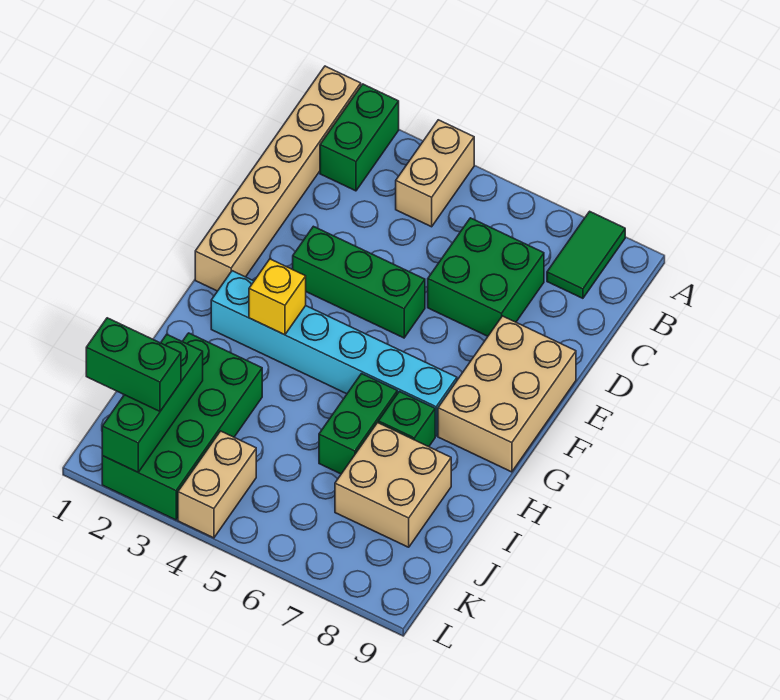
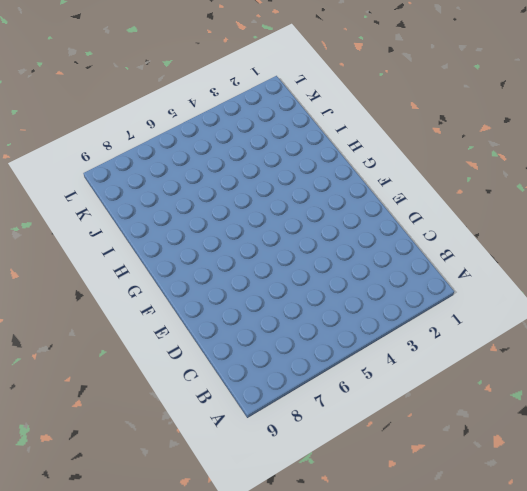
none -> tan 1x6 brick [195,66,361,291]
none -> green 1x2 brick [320,84,399,191]
none -> tan 1x2 brick [396,120,474,227]

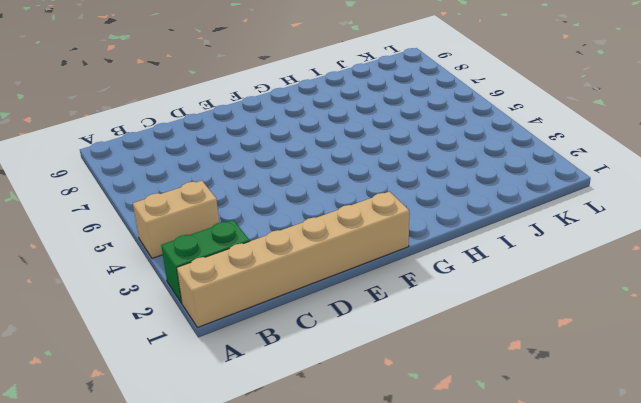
none -> green 1x2 tile [547,211,625,298]
none -> green 2x2 brick [428,218,544,336]
none -> green 1x3 brick [293,226,425,338]

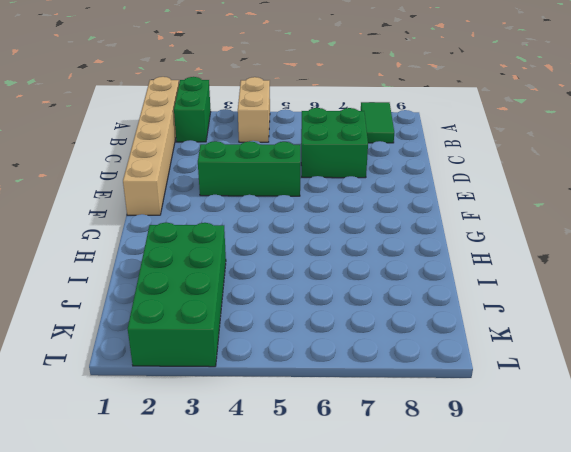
none -> tan 2x3 brick [438,316,576,472]
none -> cyan 1x6 brick [211,271,457,436]
none -> green 1x2 brick [319,374,397,474]

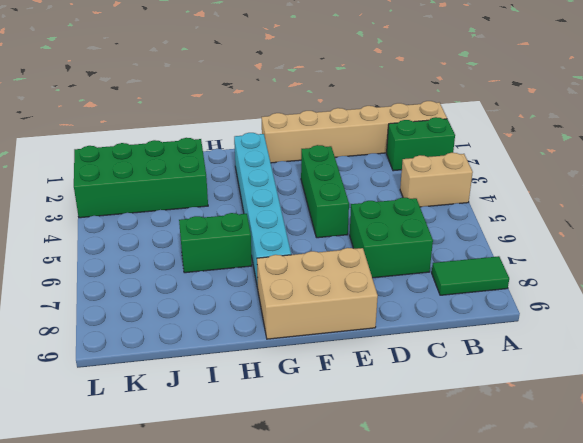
none -> green 1x1 brick [378,391,435,447]
none -> tan 2x2 brick [335,423,451,547]
none -> tan 1x2 brick [178,431,256,538]

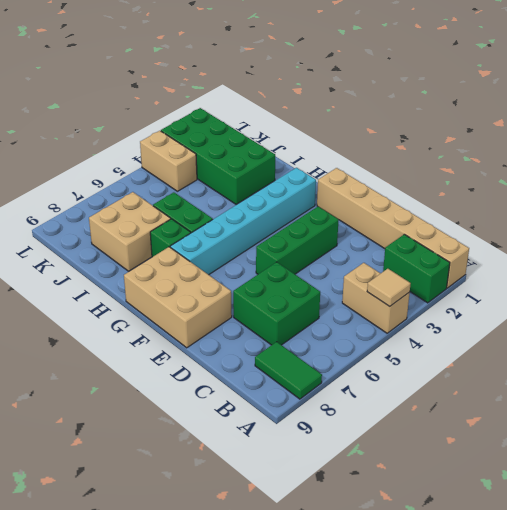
tan 1x1 tile [367,269,411,306] -> none
none -> yellow 1x1 brick [249,259,306,335]
none -> green 1x3 brick [102,335,203,472]
none -> green 1x2 brick [86,318,181,411]

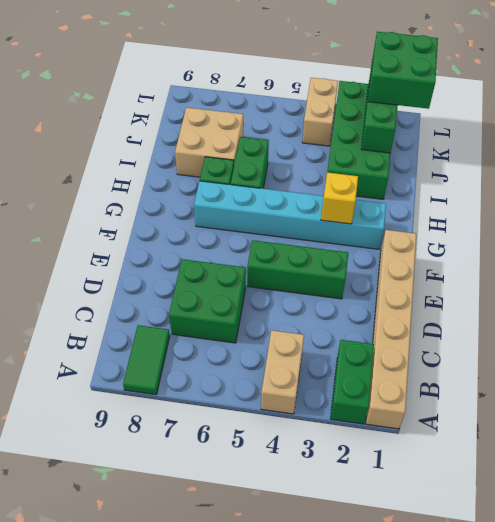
green 2x2 brick [368,32,438,109] -> green 1x2 brick [86,318,181,411]
none -> tan 2x3 brick [438,316,576,472]

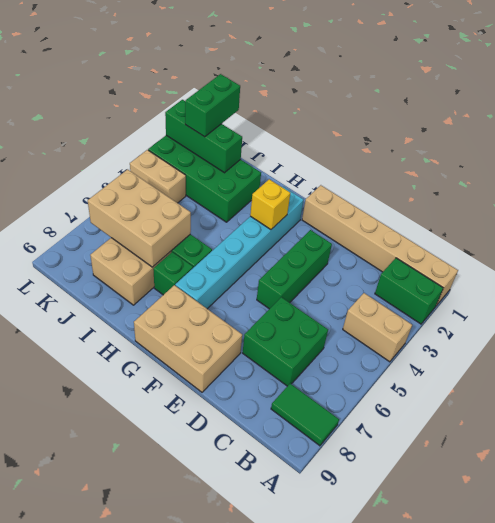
tan 2x3 brick [88,169,191,267] -> none

